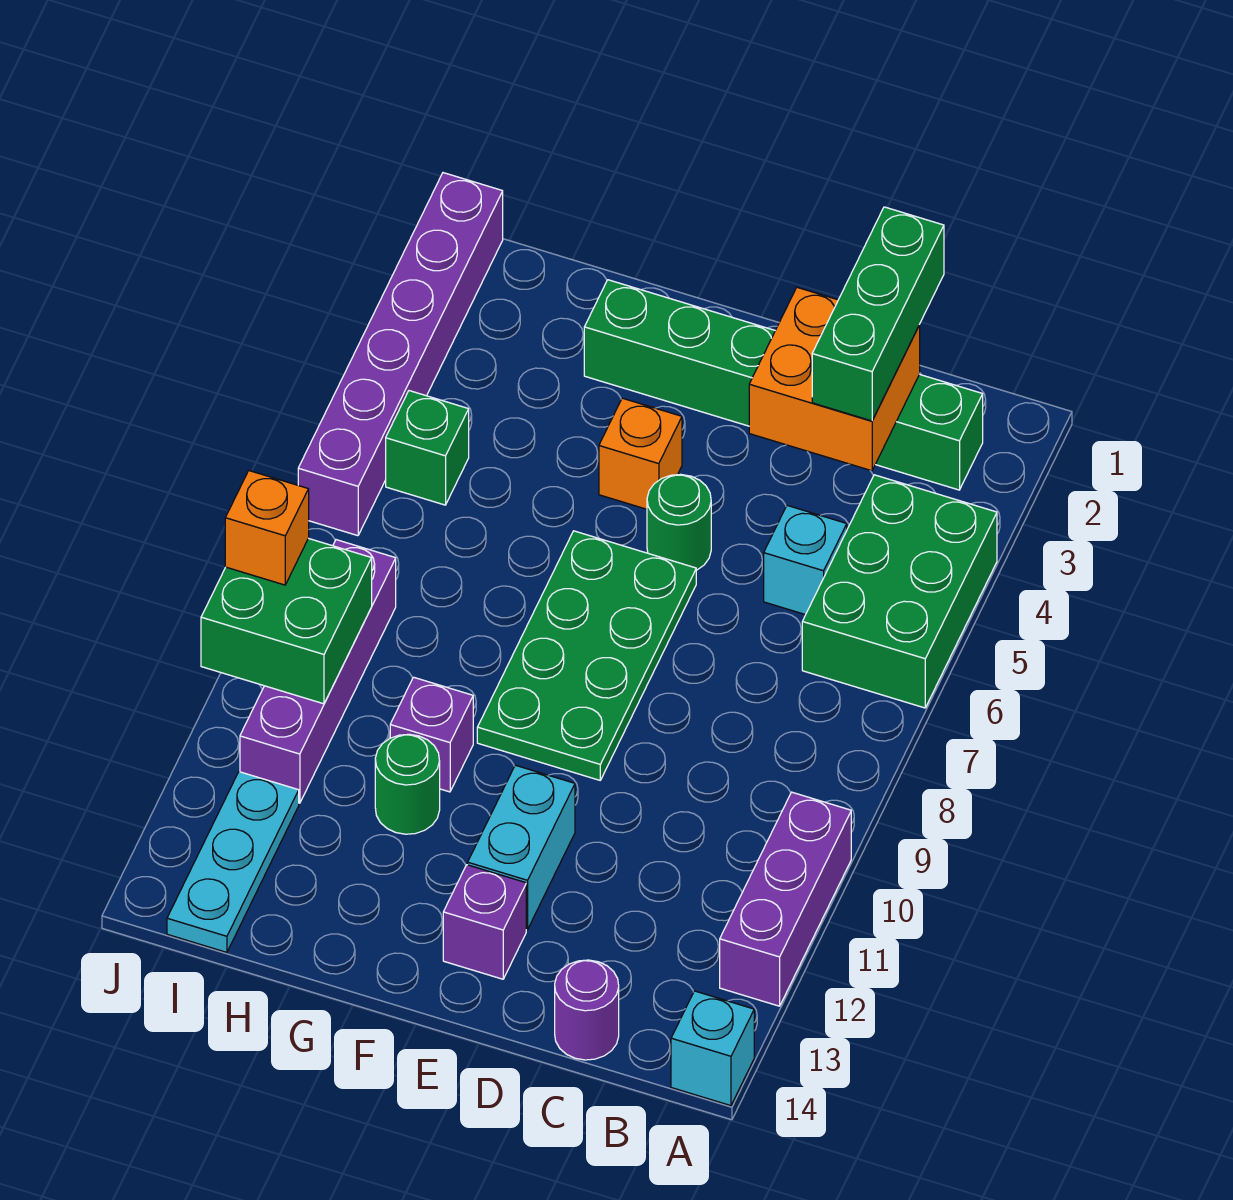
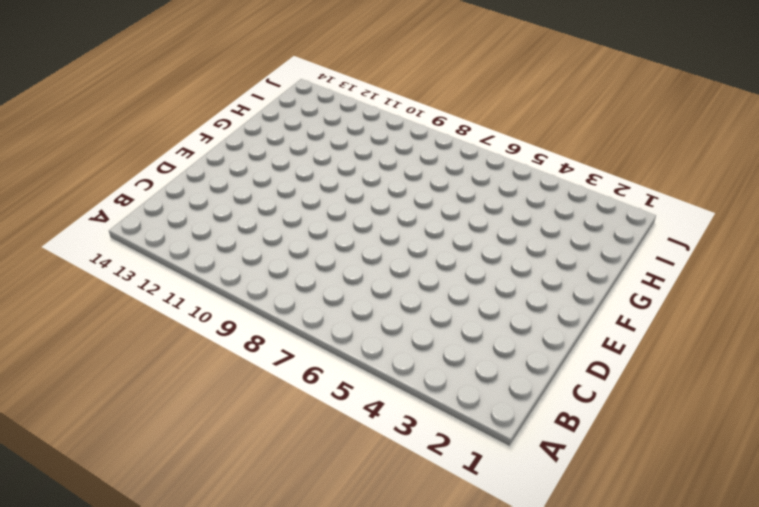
none -> green 2x3 brick [802,475,997,708]
none -> purple 1x3 brick [720,792,851,1006]
none -> cyan 1x1 brick [671,991,754,1106]

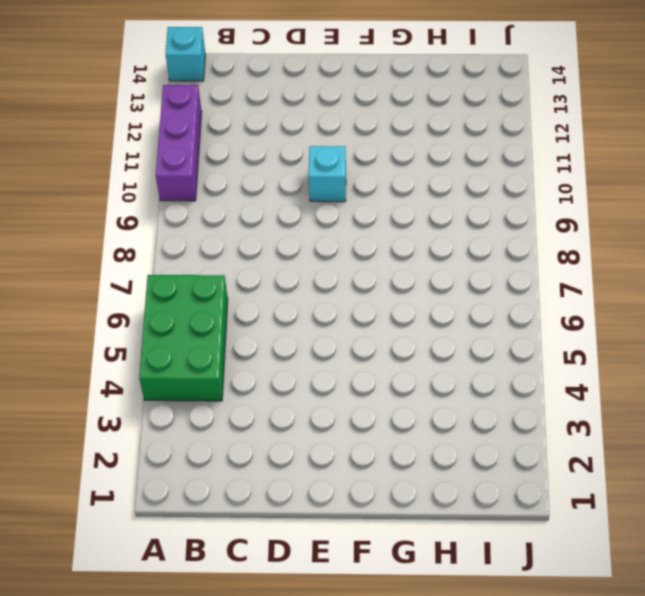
cyan 1x1 brick [309,146,346,202] -> cyan 1x1 brick moved to [764,506,847,615]
none -> green 1x6 brick [584,280,983,490]
none -> purple 1x1 round brick [555,960,619,1060]
none -> green 1x1 round brick [647,474,711,570]

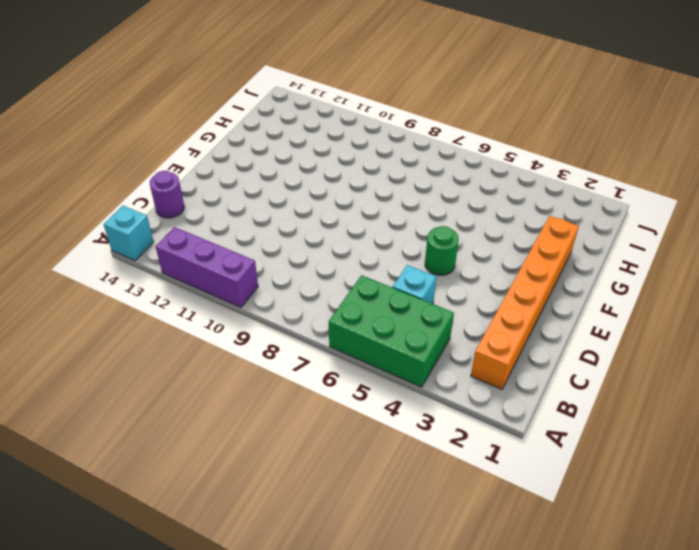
orange 1x6 brick [471,216,579,389] -> green 1x6 brick [584,280,983,490]
none -> green 2x4 plate [477,531,696,780]
none -> cyan 1x2 brick [468,765,575,930]
none -> purple 1x1 brick [443,865,526,979]

